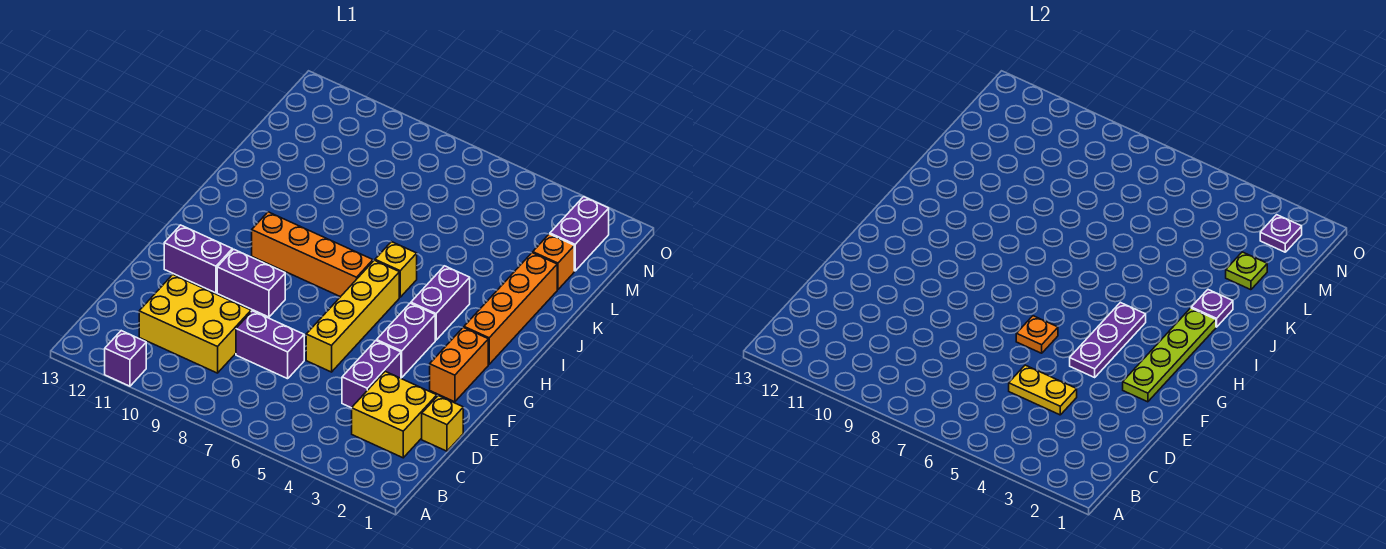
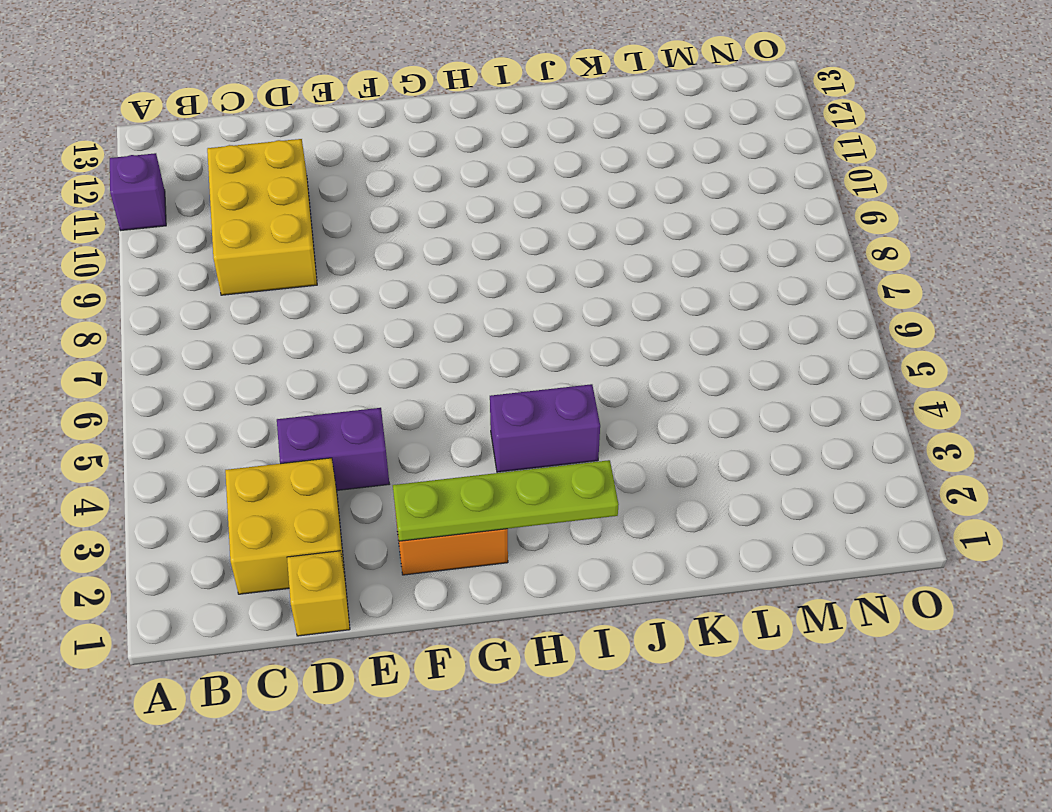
none -> purple 1x2 brick [236,311,304,379]
none -> yellow 1x4 brick [306,260,399,372]
none -> purple 1x2 brick [377,303,435,377]

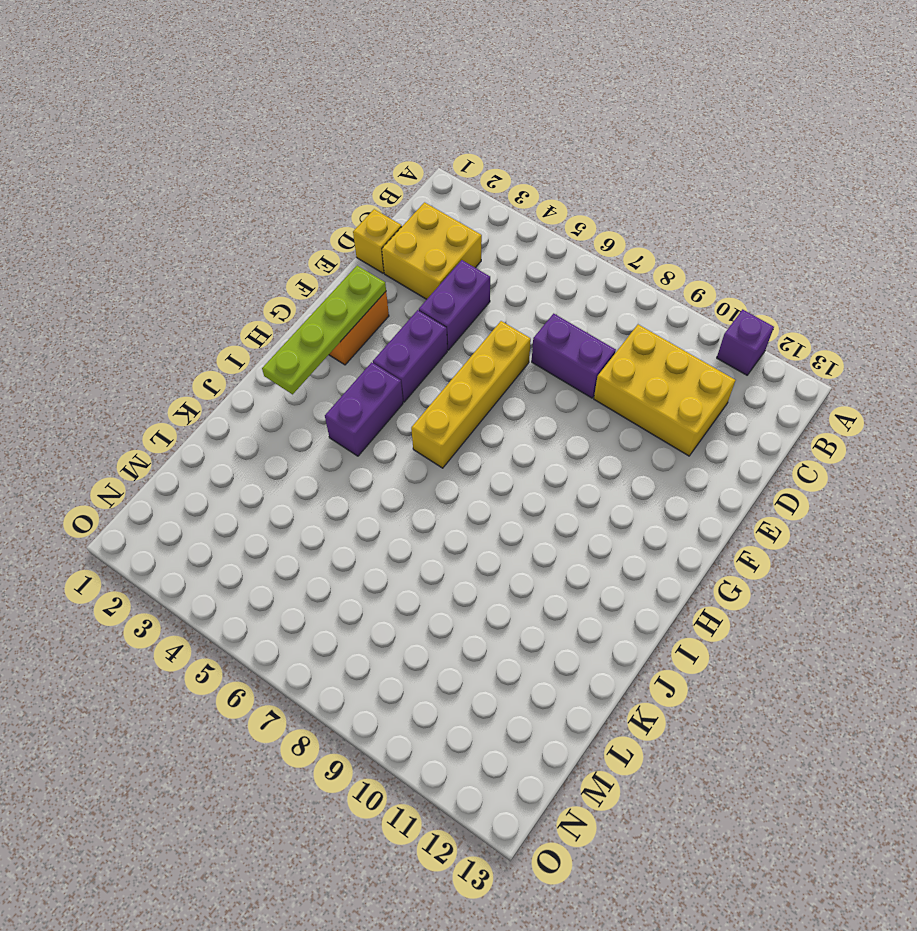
none -> purple 1x2 brick [217,249,285,317]
none -> purple 1x2 brick [164,225,232,293]
none -> orange 1x4 brick [464,253,557,364]

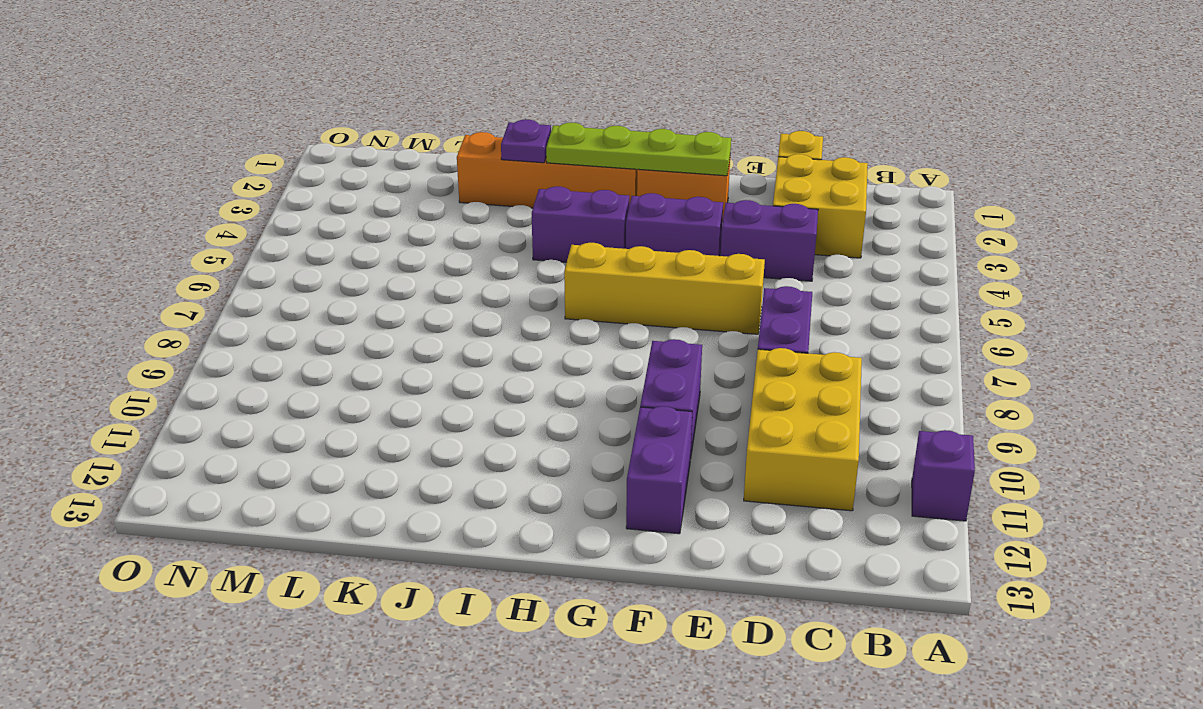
none -> orange 1x4 brick [252,212,373,297]
none -> yellow 1x1 brick [375,242,417,297]
none -> orange 1x1 brick [533,234,574,290]

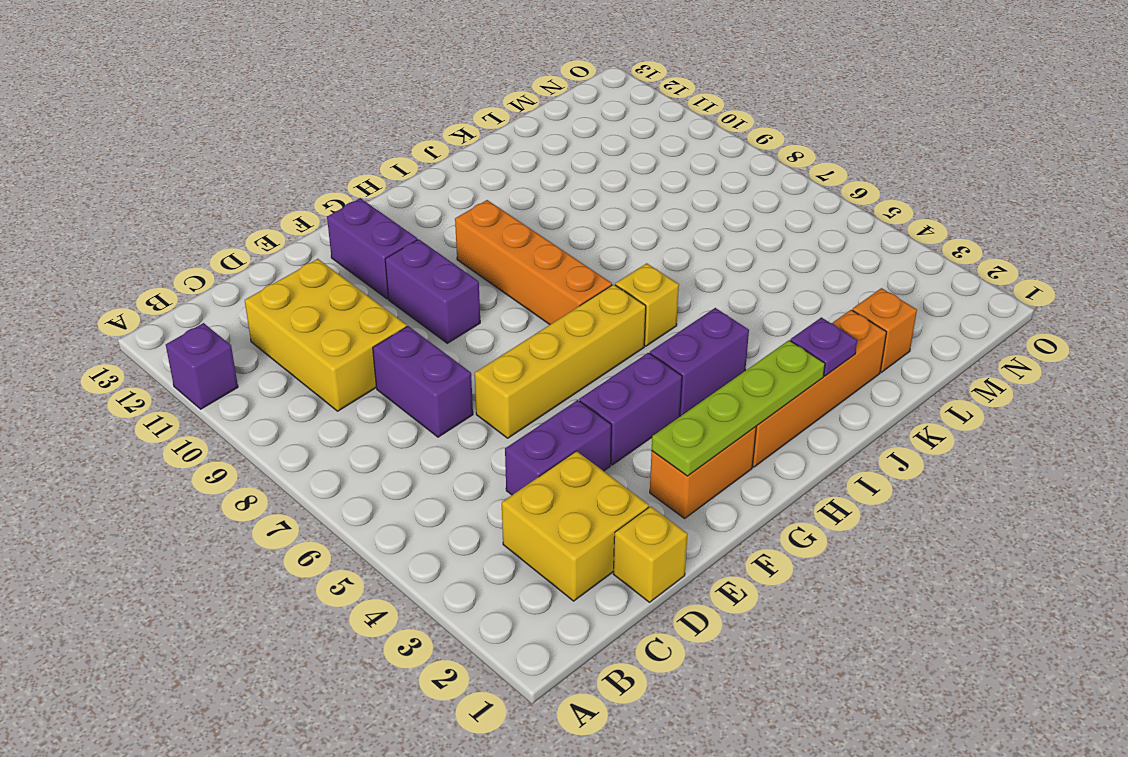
none -> purple 1x2 brick [550,197,609,271]
none -> yellow 1x2 plate [1009,365,1077,415]
none -> purple 1x3 plate [1070,303,1146,377]

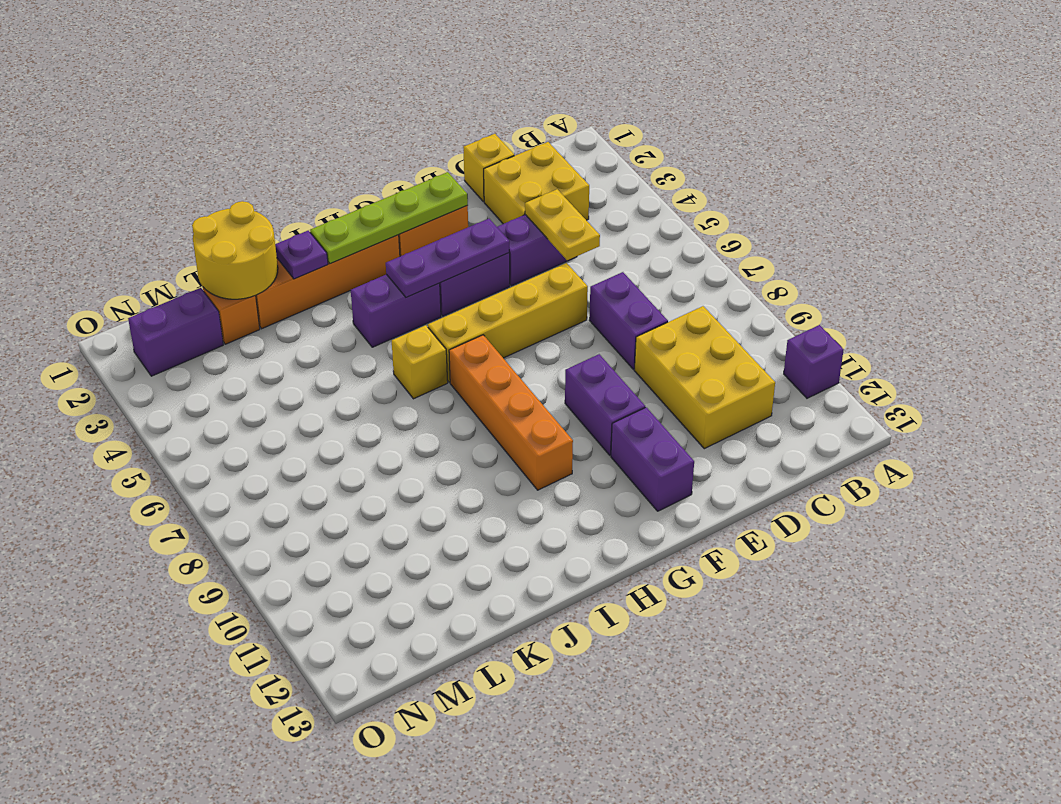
yellow 2x2 round brick [192,201,278,299] -> lime 1x1 plate [1226,252,1267,290]
none -> orange 1x1 plate [1016,316,1058,353]
none -> purple 1x1 plate [1260,215,1302,252]

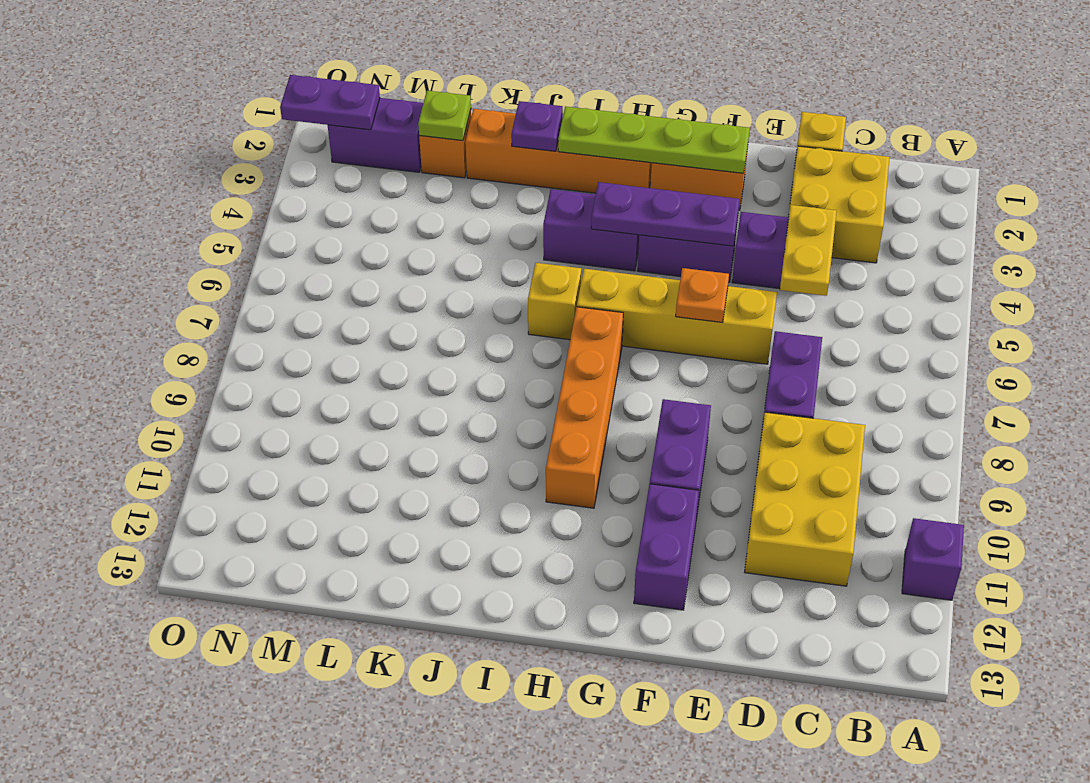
purple 1x2 plate [280,75,380,130] -> purple 1x1 plate [1260,215,1302,252]

